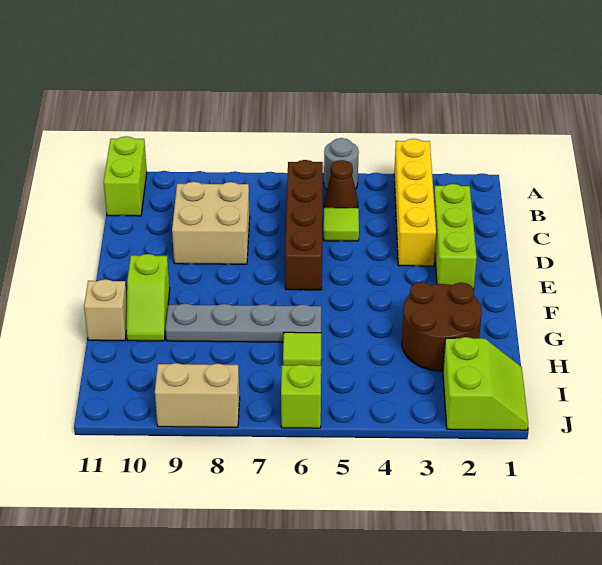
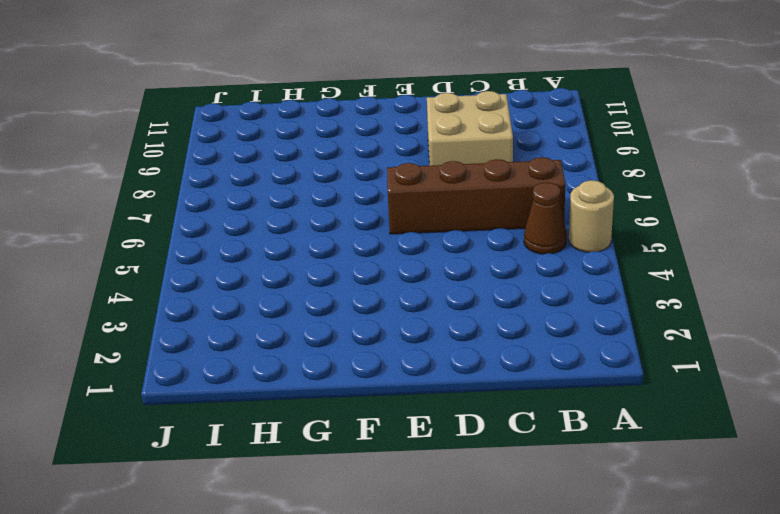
tan 1x1 round brick [569,180,614,252] -> grey 1x1 round brick [324,138,359,189]
none -> yellow 1x4 brick [394,139,436,266]
none -> lime 1x2 brick [104,136,147,216]
none -> lime 1x3 brick [434,184,477,289]

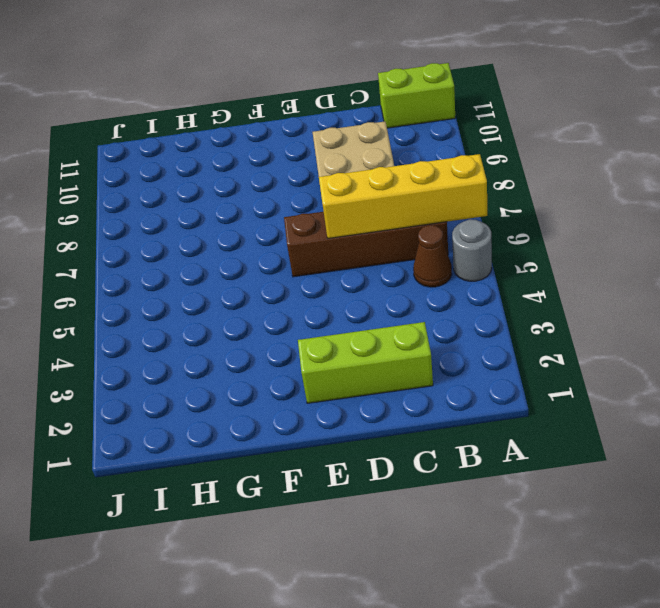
yellow 1x4 brick [319,154,487,238] -> yellow 1x4 brick moved to [394,139,436,266]
none -> lime 1x1 tile [324,208,359,241]
none -> lime 1x2 slope [126,254,170,341]
none -> brown 2x2 round brick [402,282,482,371]

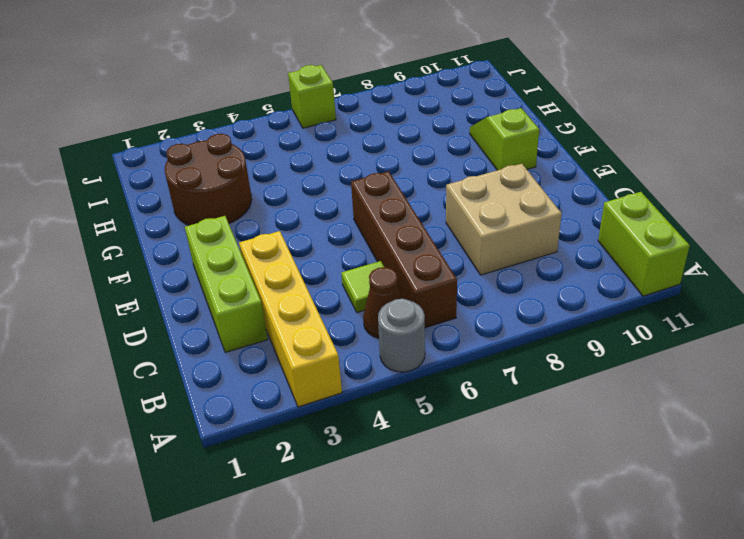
none -> grey 1x4 plate [165,303,322,342]
none -> tan 1x1 brick [84,279,127,341]
none -> lime 1x1 tile [283,332,321,366]

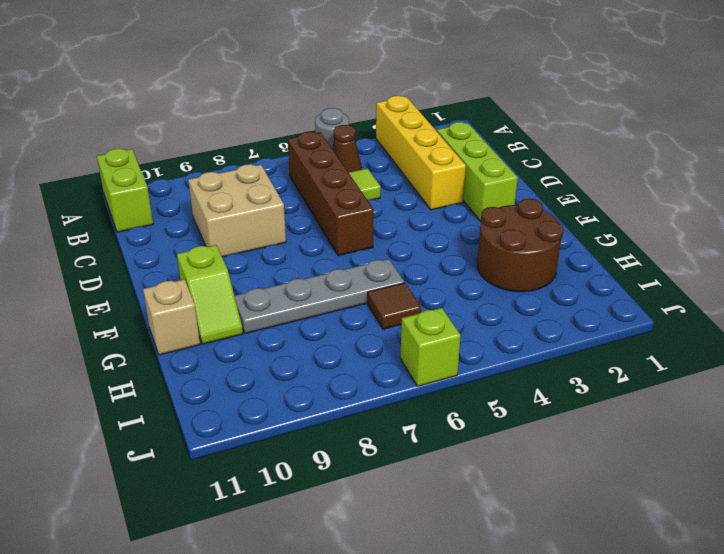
brown 1x1 tile [368,283,421,329] -> lime 1x1 tile [283,332,321,366]
none -> lime 2x2 slope [443,337,528,430]
none -> tan 1x2 brick [155,363,240,427]

